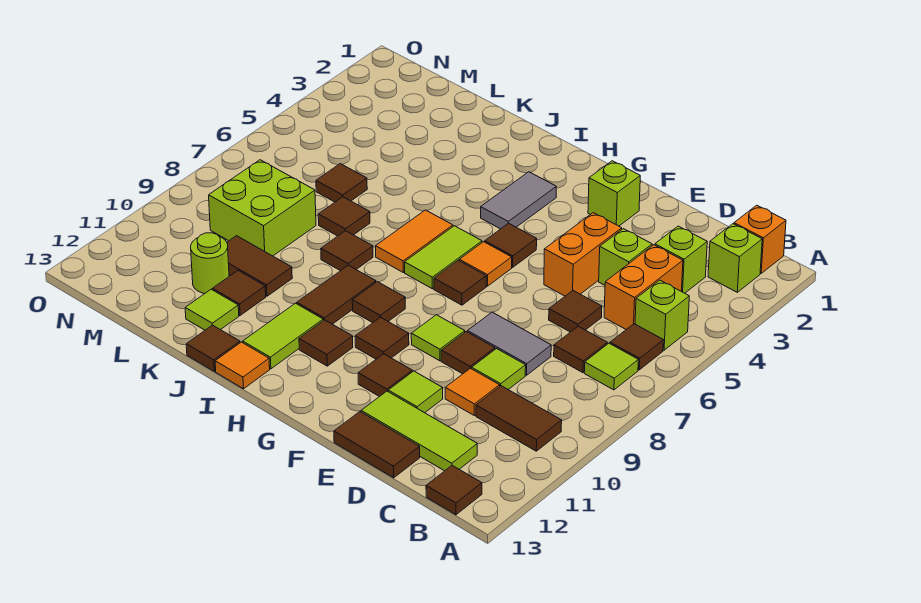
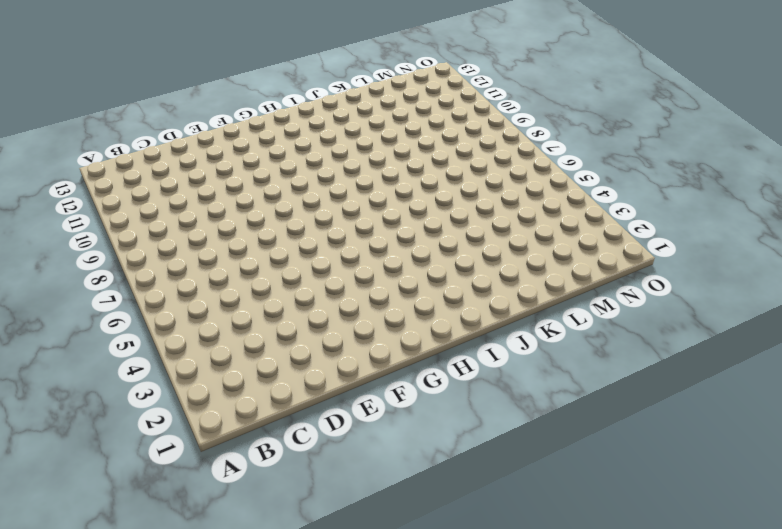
none -> orange 1x1 brick [734,205,786,273]
none -> lime 1x1 brick [708,224,762,292]
none -> lime 1x1 brick [635,280,689,350]
none -> brown 1x1 tile [610,324,663,370]

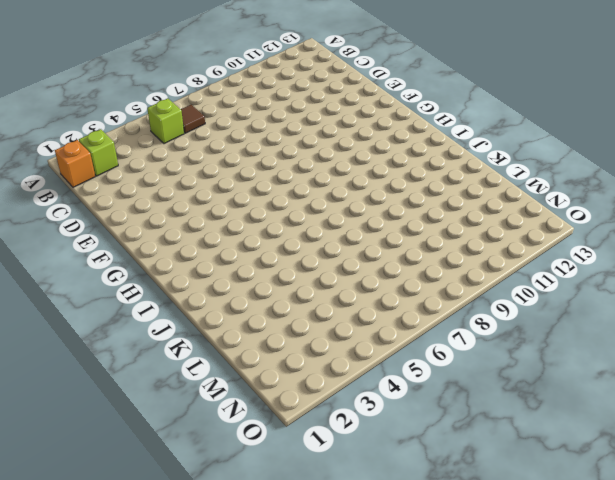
none -> lime 1x1 tile [584,343,638,390]
none -> brown 1x2 tile [476,386,562,451]
none -> brown 1x1 tile [426,466,482,515]
none -> lime 1x1 brick [655,226,707,293]

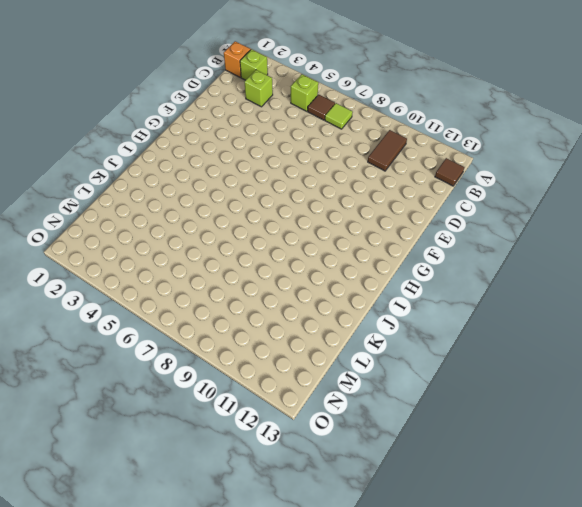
none -> orange 1x2 brick [604,245,683,329]
none -> brown 1x1 tile [554,326,607,373]
none -> lime 1x3 tile [361,391,477,471]
none -> lime 1x1 brick [599,229,652,285]

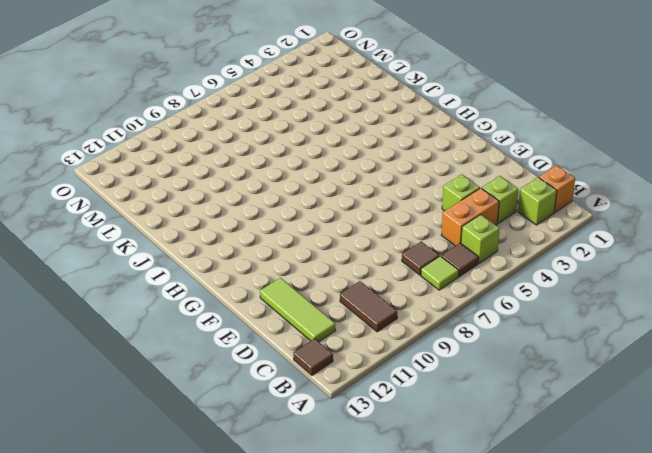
none -> brown 1x1 tile [549,291,602,332]
none -> grey 1x2 tile [468,312,551,375]
none -> lime 1x1 tile [472,349,526,389]
none -> orange 1x1 tile [445,368,500,415]

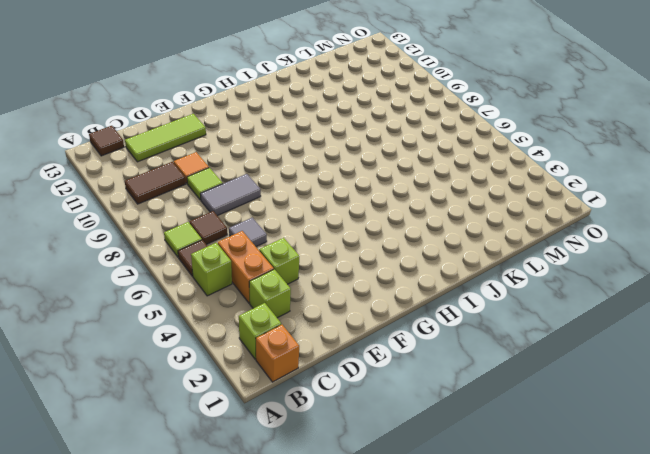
grey 1x1 tile [229,218,267,247] -> brown 1x1 tile [549,291,602,332]
none -> brown 1x2 tile [334,412,420,478]
none -> orange 1x2 brick [544,213,622,296]
none -> brown 1x1 tile [441,332,495,374]
none -> lime 1x1 tile [388,371,443,413]

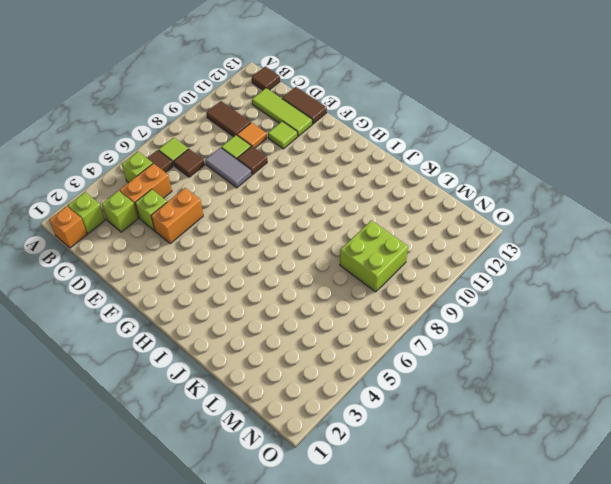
none -> brown 1x1 tile [549,291,602,332]
none -> lime 1x1 brick [588,161,640,226]
none -> lime 1x1 tile [411,315,465,361]
none -> brown 1x1 tile [358,354,412,397]

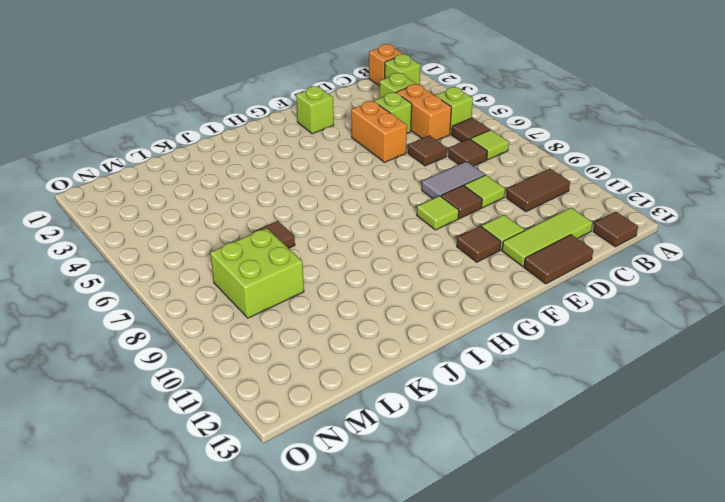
none -> orange 1x1 tile [445,368,500,415]
none -> brown 1x1 tile [485,223,537,267]
none -> orange 1x1 tile [459,242,512,286]
none -> brown 1x1 tile [434,260,486,305]

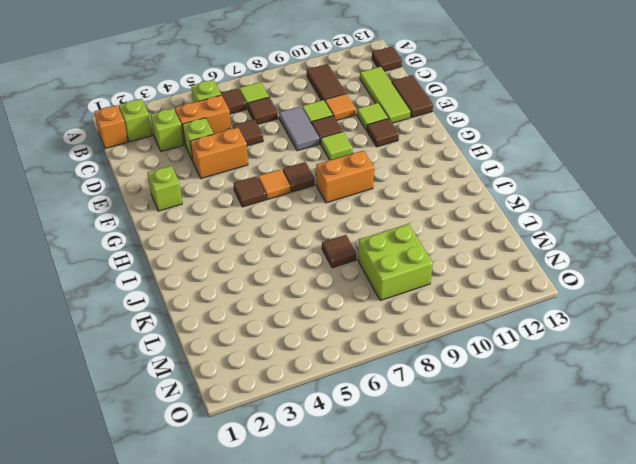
orange 1x2 brick [316,150,374,203] -> brown 1x1 tile [352,282,405,323]
none -> brown 1x1 tile [355,317,409,359]
none -> grey 1x2 tile [481,172,556,229]
none -> lime 1x2 tile [405,226,482,289]
none -> brown 1x1 tile [299,320,353,366]

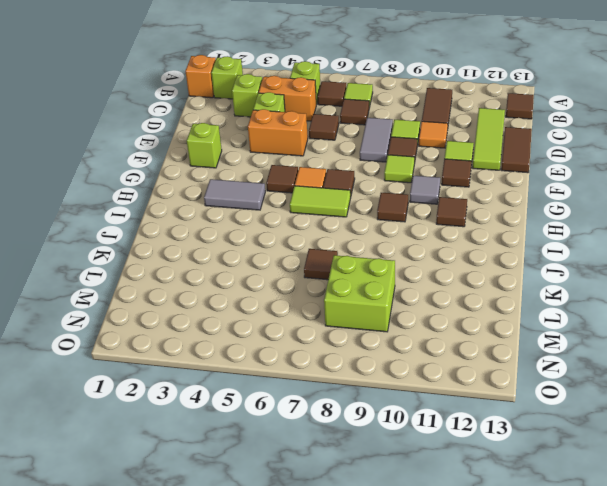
grey 1x1 tile [410,176,440,204] -> brown 1x1 tile [355,317,409,359]
none -> orange 1x2 tile [376,210,453,272]
none -> brown 1x2 tile [296,265,376,324]
none -> lime 1x2 tile [243,303,323,369]
none -> orange 1x1 tile [215,342,270,389]

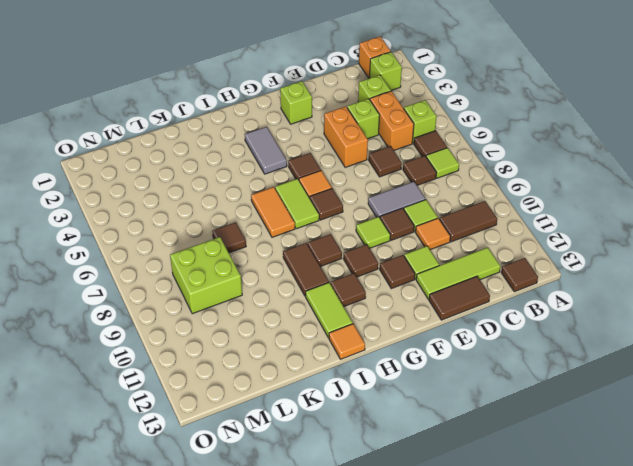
none -> brown 1x1 tile [321,231,373,271]
none -> brown 1x1 tile [186,325,240,371]
none -> brown 1x2 tile [227,236,292,296]
none -> brown 1x1 tile [212,271,266,315]

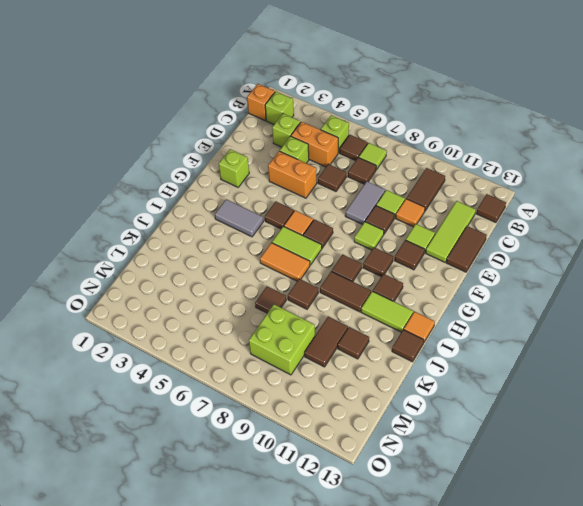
none -> lime 1x1 tile [185,289,239,330]
none -> brown 1x1 tile [316,164,367,202]
none -> lime 1x1 round brick [191,233,229,294]

